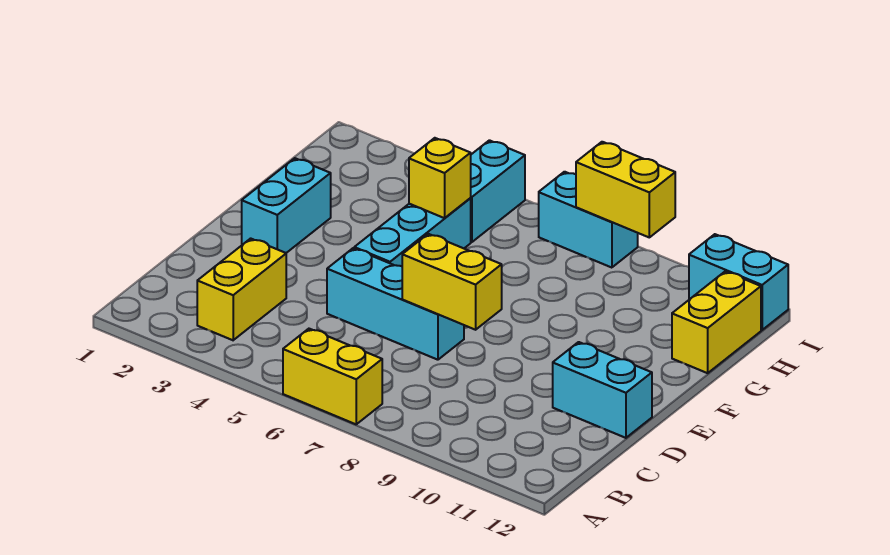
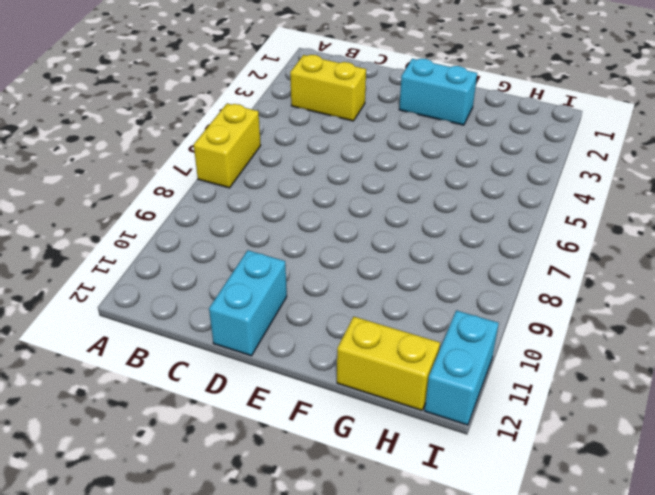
none -> cyan 1x3 brick [327,248,464,360]
none -> cyan 1x3 brick [354,199,471,266]
none -> cyan 1x2 brick [470,140,525,242]

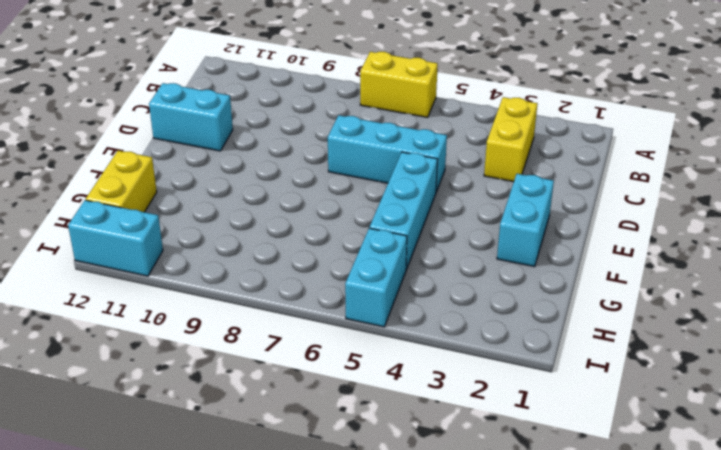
none -> cyan 1x2 brick [539,172,638,268]
none -> yellow 1x2 brick [402,234,502,330]
none -> yellow 1x1 brick [409,138,471,218]

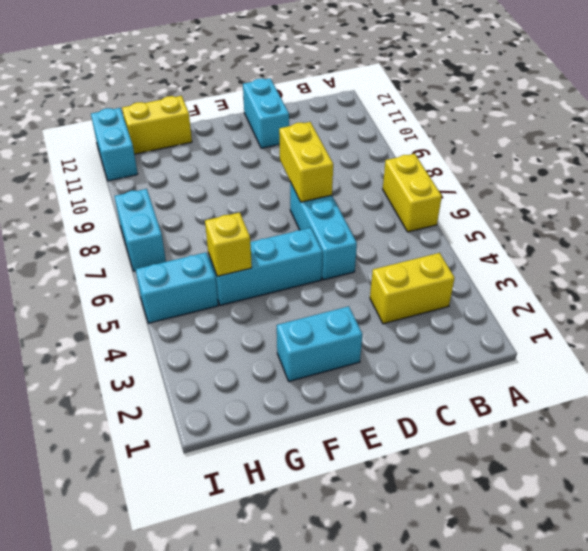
none -> yellow 1x2 brick [576,142,675,237]

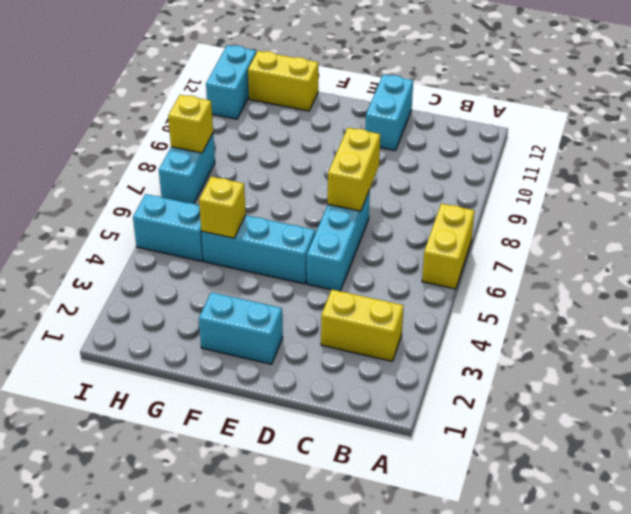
yellow 1x1 brick [168,95,213,153] -> yellow 1x2 brick [576,142,675,237]

